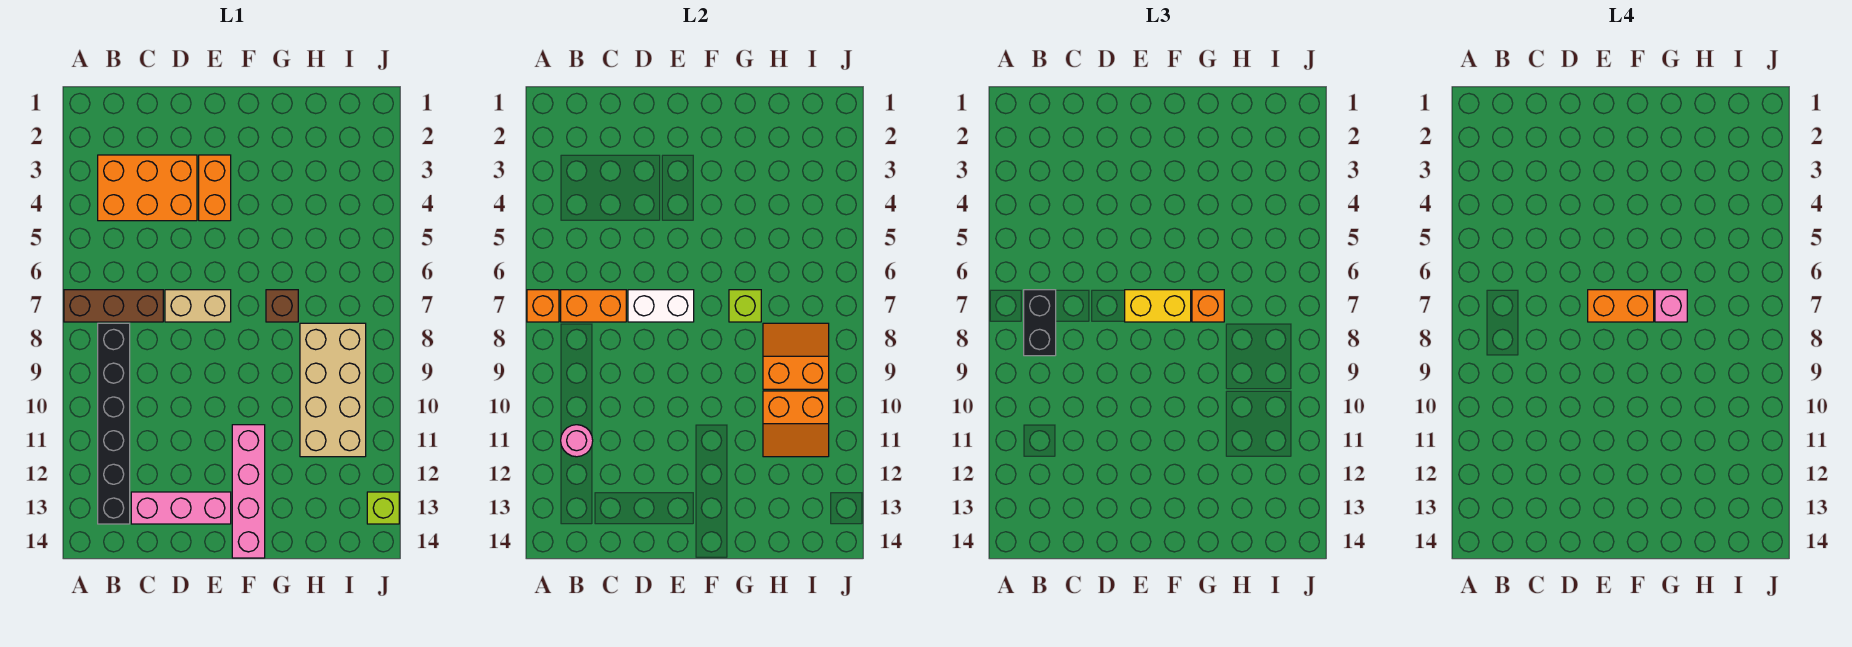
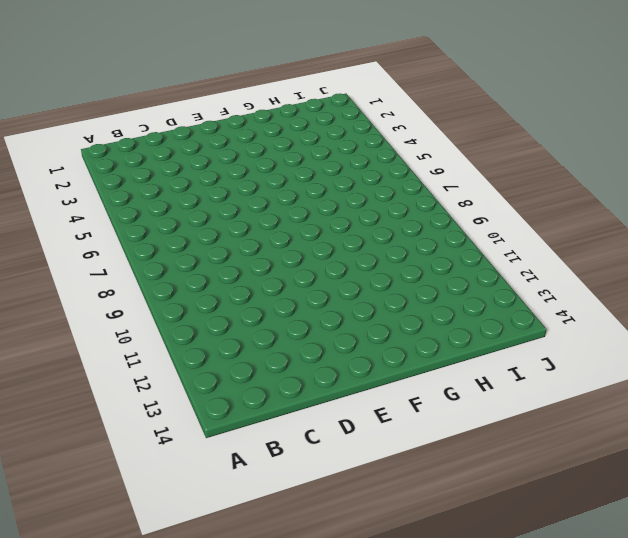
none -> brown 1x3 brick [64,290,163,322]
none -> orange 2x3 brick [98,155,197,221]
none -> black 1x6 brick [98,323,130,524]

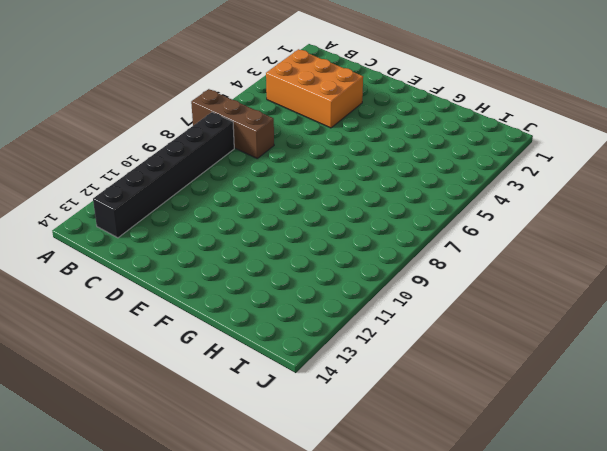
none -> pink 1x3 brick [131,492,231,524]
none -> tan 1x2 brick [165,290,231,322]
none -> orange 1x2 brick [199,155,231,221]

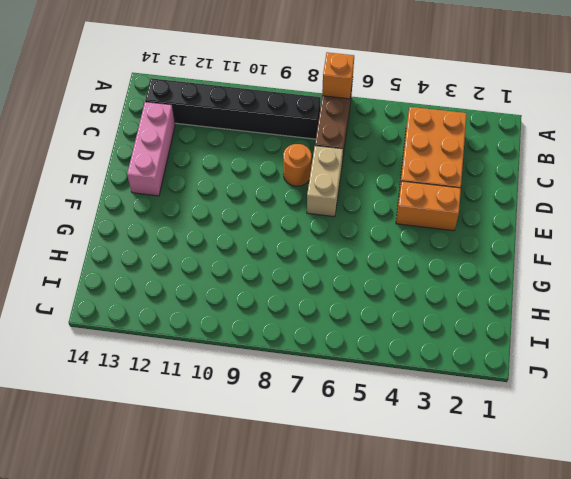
orange 1x1 round brick [283,144,311,186] -> none
none -> pink 1x4 brick [232,425,265,558]
none -> brown 1x1 brick [266,290,298,322]
none -> tan 2x4 brick [300,323,366,457]

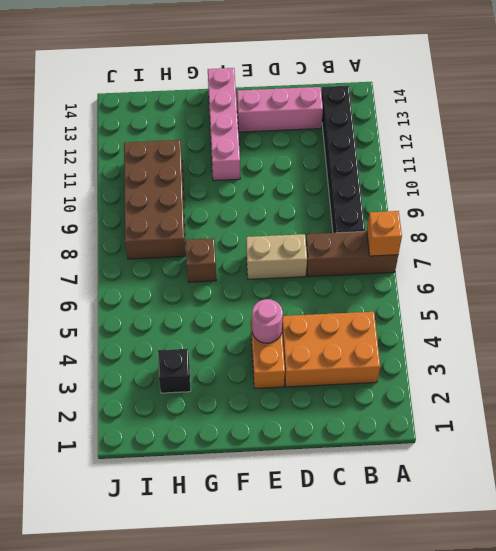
pink 1x1 round brick [252,299,283,343] -> pink 1x1 round brick moved to [561,425,593,457]
black 1x1 brick [158,349,191,393] -> none
brown 2x4 brick [124,140,186,259] -> tan 2x4 brick [300,323,366,457]
none -> lime 1x1 brick [367,492,399,524]
none -> orange 1x2 brick [561,290,626,322]
none -> white 1x2 brick [628,290,694,322]

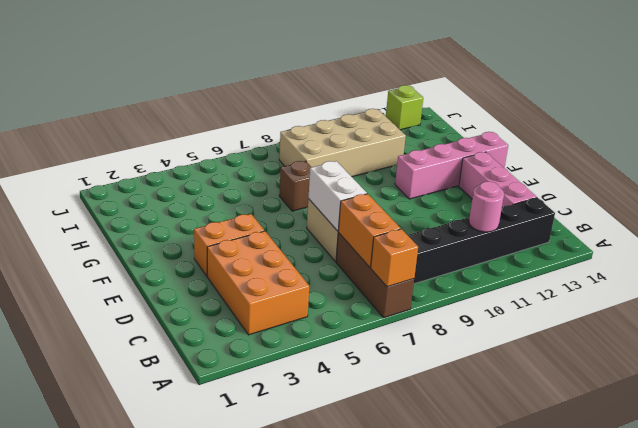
none -> lime 1x1 brick [729,290,761,322]
none -> orange 2x2 slope [763,323,829,389]
none -> orange 2x2 slope [763,391,829,457]

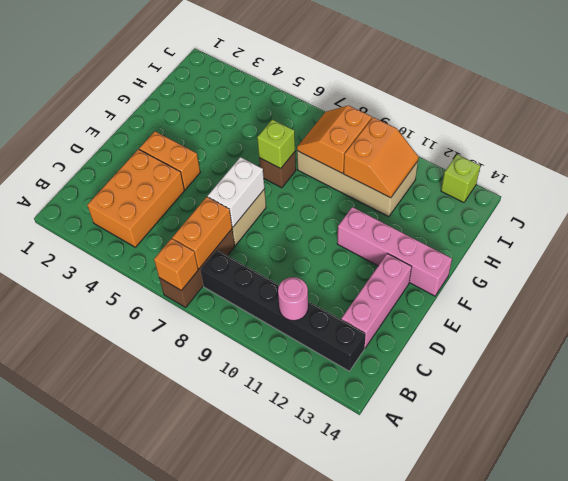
none -> black 1x2 brick [1024,290,1056,356]
none -> yellow 1x2 brick [1125,290,1191,322]
none -> orange 1x1 brick [1192,290,1224,322]

